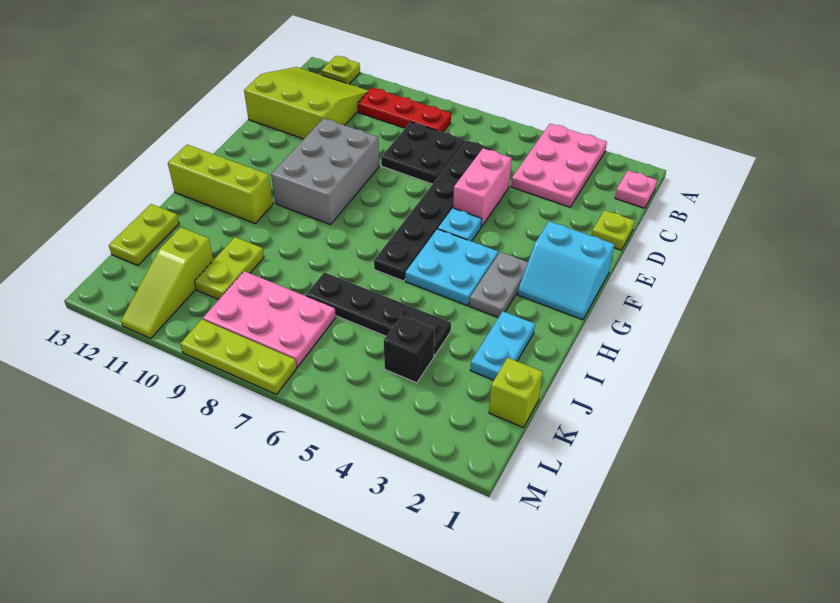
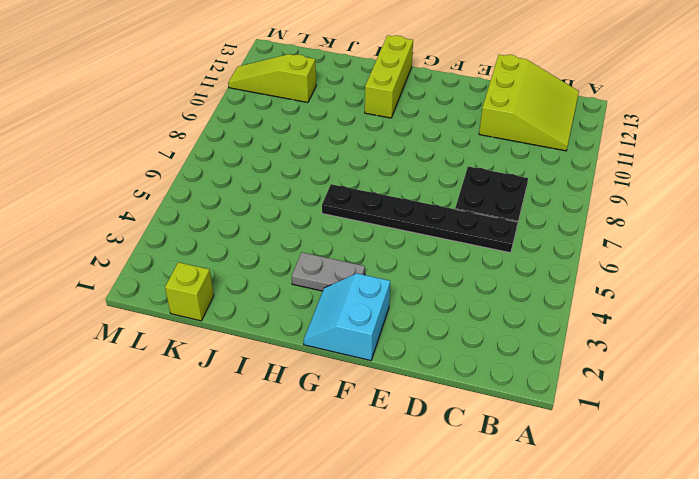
none -> pink 2x3 plate [511,124,607,207]
none -> lime 1x1 plate [321,56,360,84]
none -> pink 1x1 plate [615,171,657,208]

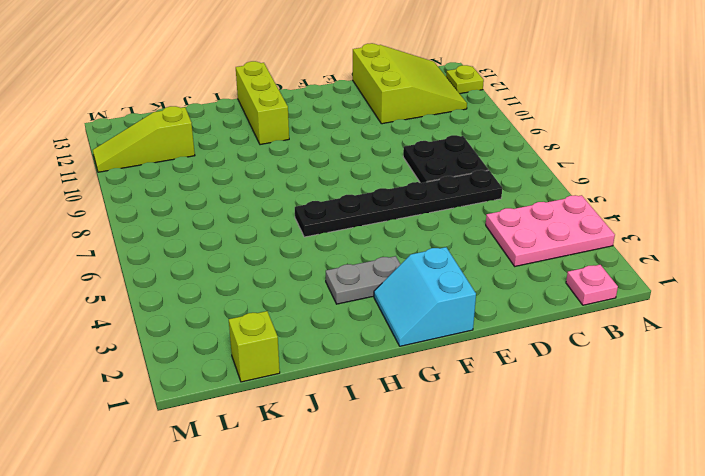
none -> red 1x3 plate [358,88,451,132]
none -> lime 1x1 plate [591,210,635,250]
none -> pink 1x2 brick [453,148,512,227]

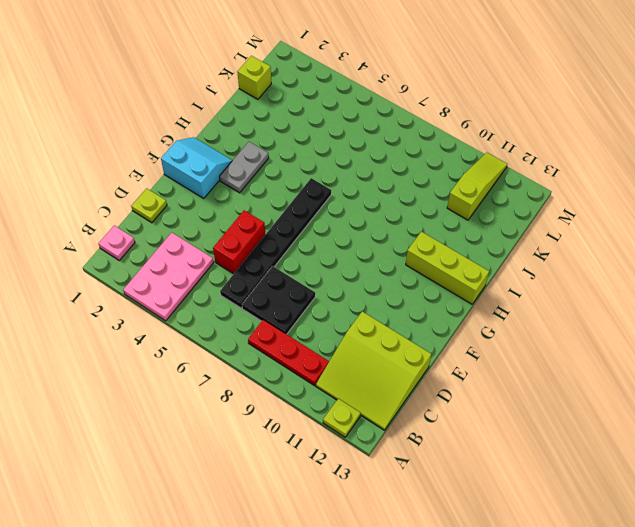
red 1x2 brick [213,210,265,274] -> pink 1x2 brick [453,148,512,227]
none -> grey 2x3 brick [271,118,379,225]
none -> cyan 1x1 plate [438,208,482,241]
none -> cyan 2x2 plate [405,229,498,306]

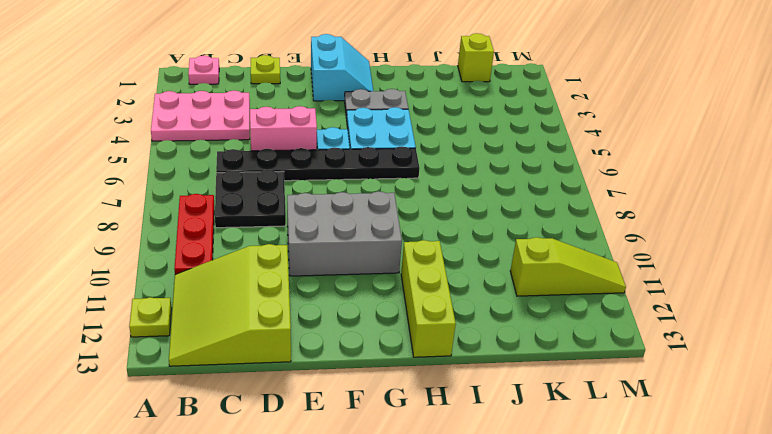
none -> cyan 1x2 plate [470,311,535,380]
none -> black 1x4 plate [306,272,451,356]
none -> lime 1x2 plate [195,237,264,300]

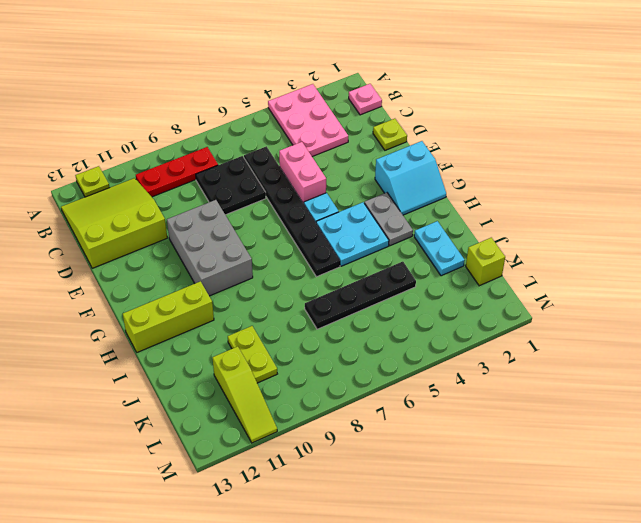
none -> lime 1x2 plate [109,204,179,266]
none -> black 1x1 brick [384,315,434,383]
none -> pink 2x3 plate [203,271,336,367]

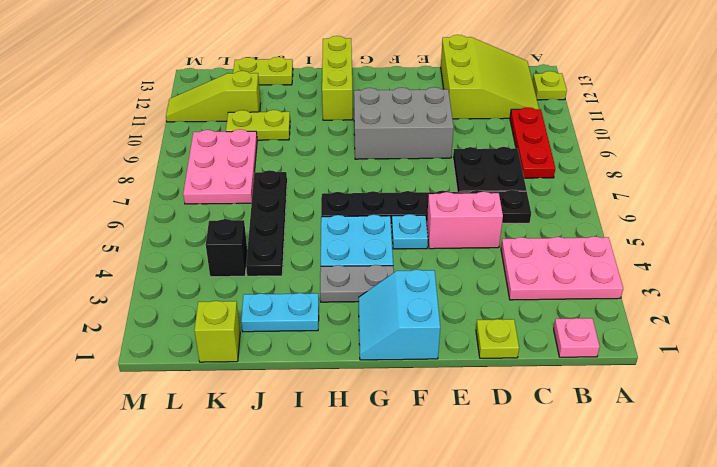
none -> lime 1x3 plate [180,319,297,395]

